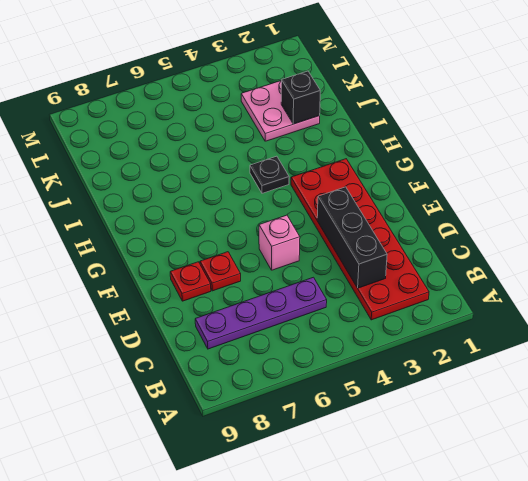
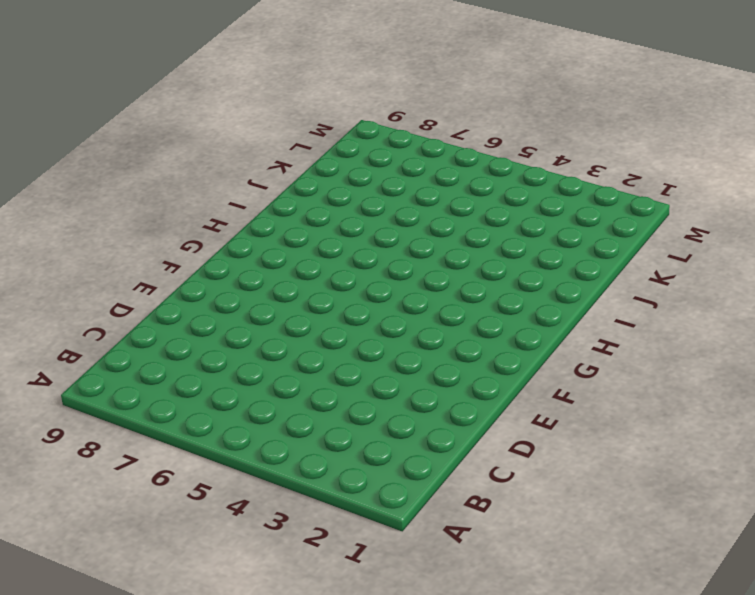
none -> red 2x6 plate [291,159,429,320]
none -> purple 1x4 plate [195,277,327,349]

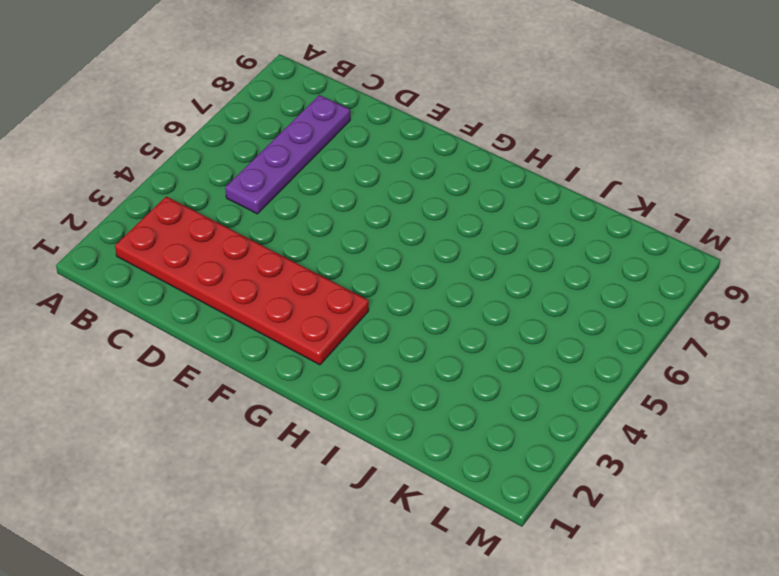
none -> pink 1x1 brick [259,215,300,270]
none -> red 1x1 plate [200,252,241,291]

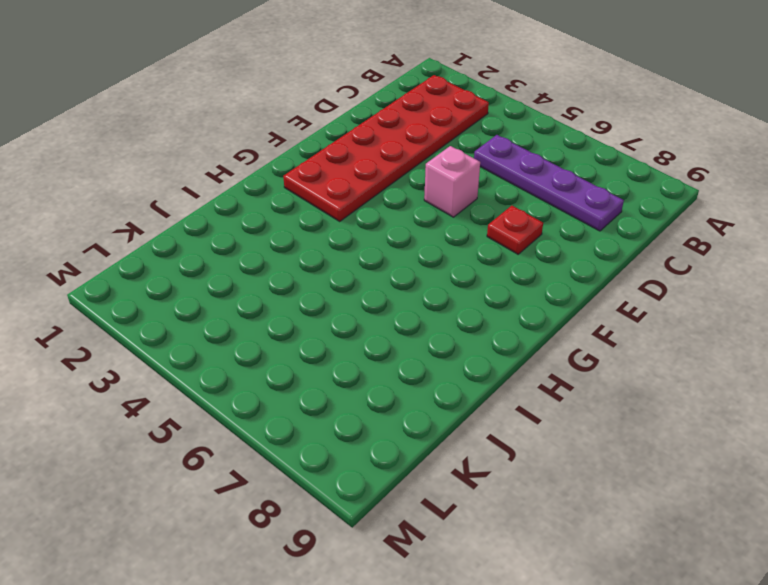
none -> red 1x1 plate [170,262,211,301]
none -> black 1x1 plate [250,156,289,193]

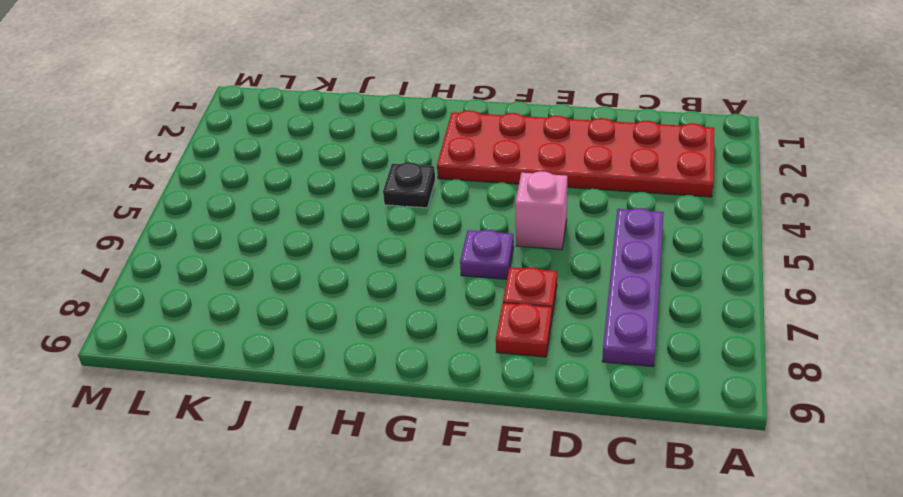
purple 1x1 plate [460,230,514,279] -> none
none -> pink 2x2 plate [241,80,320,141]
none -> black 1x3 brick [317,187,387,288]

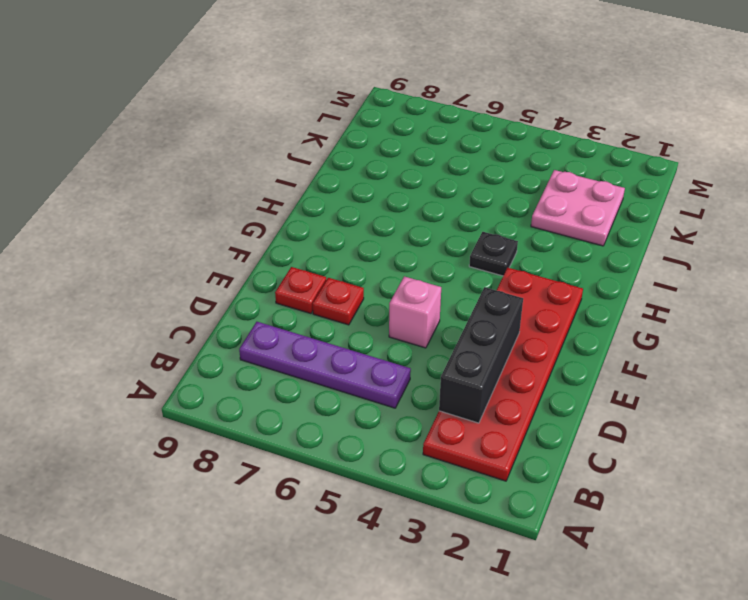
none -> black 1x1 brick [281,71,320,124]

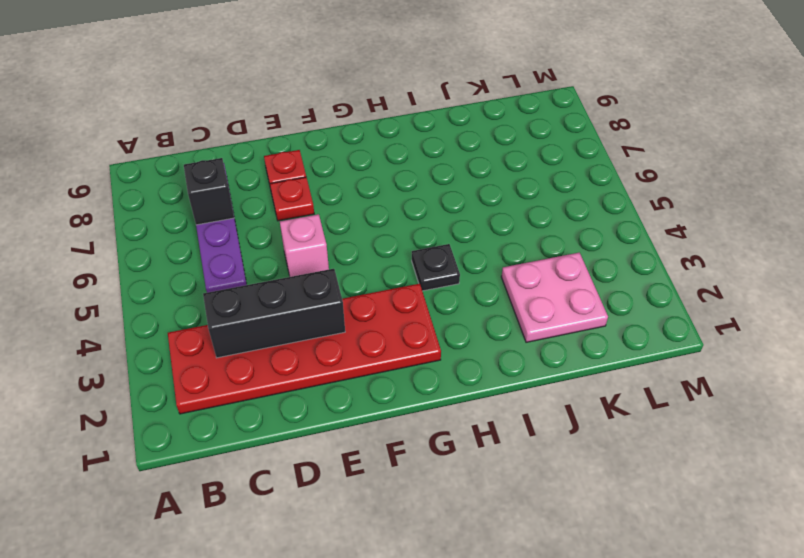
black 1x1 brick [184,158,234,225] -> black 1x1 brick moved to [281,71,320,124]

